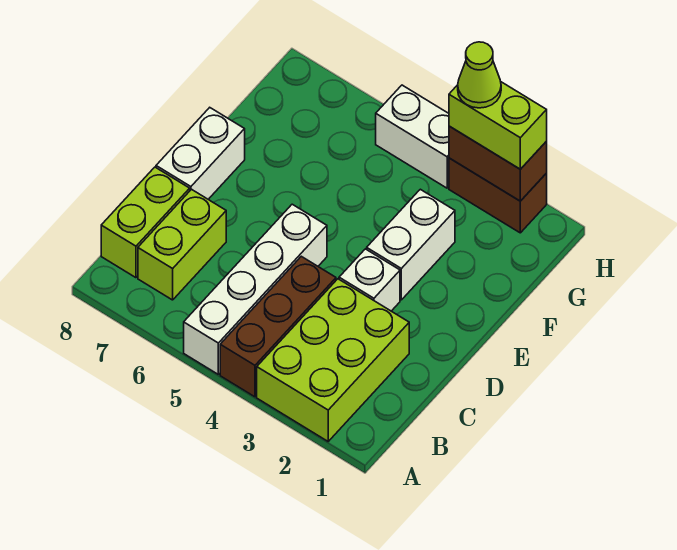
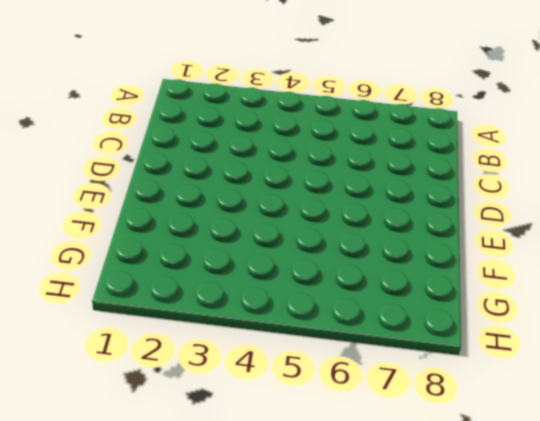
none -> lime 2x3 brick [257,279,409,441]
none -> brown 1x3 brick [220,256,336,397]
none -> white 1x4 brick [184,204,327,374]

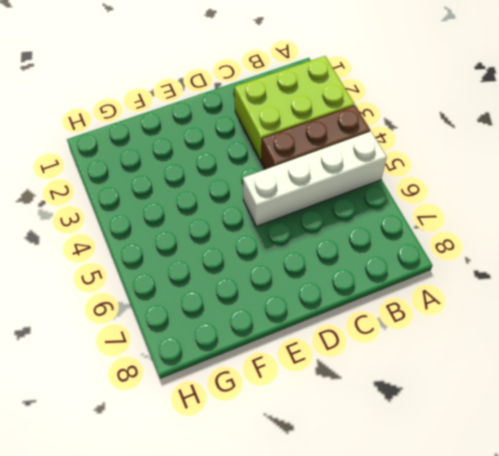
none -> lime 1x2 brick [138,189,226,300]
none -> lime 1x2 brick [101,167,190,278]
none -> white 1x1 brick [339,249,400,311]

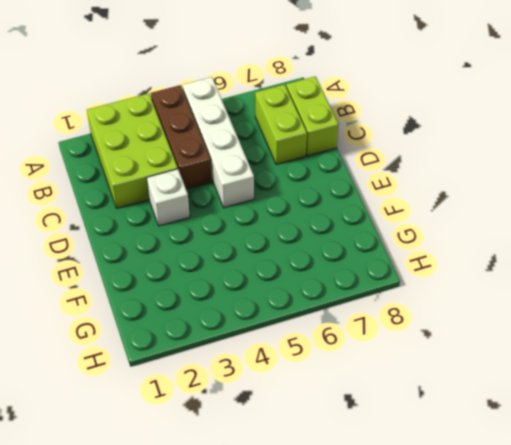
none -> white 1x2 brick [156,108,245,199]
none -> white 1x2 brick [367,189,455,300]
none -> brown 1x2 brick [449,158,547,233]

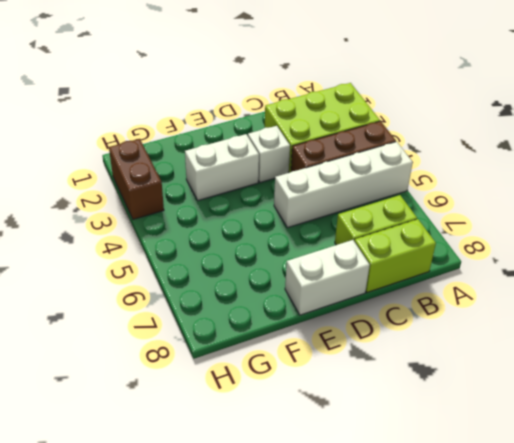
none -> white 1x2 brick [376,85,449,188]
none -> brown 1x2 brick [449,126,547,201]
none -> lime 1x2 brick [449,82,547,169]

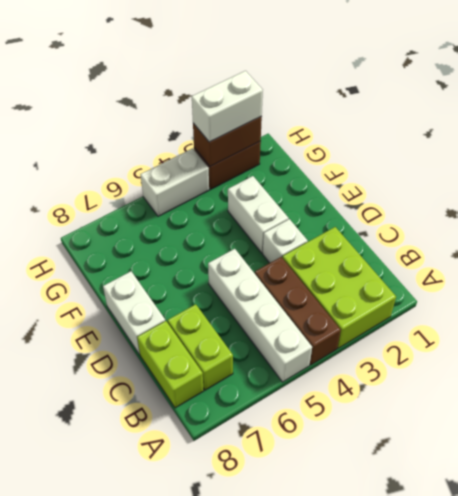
white 1x2 brick [192,71,263,142] -> lime 1x2 brick [449,82,547,169]
none -> lime 1x1 cone [458,42,501,108]

